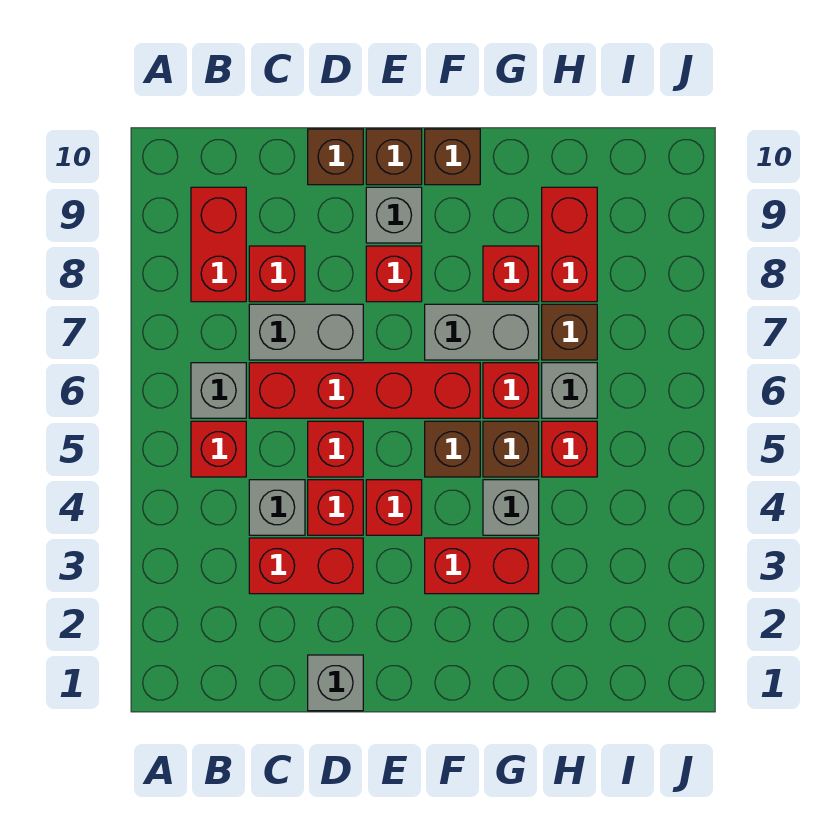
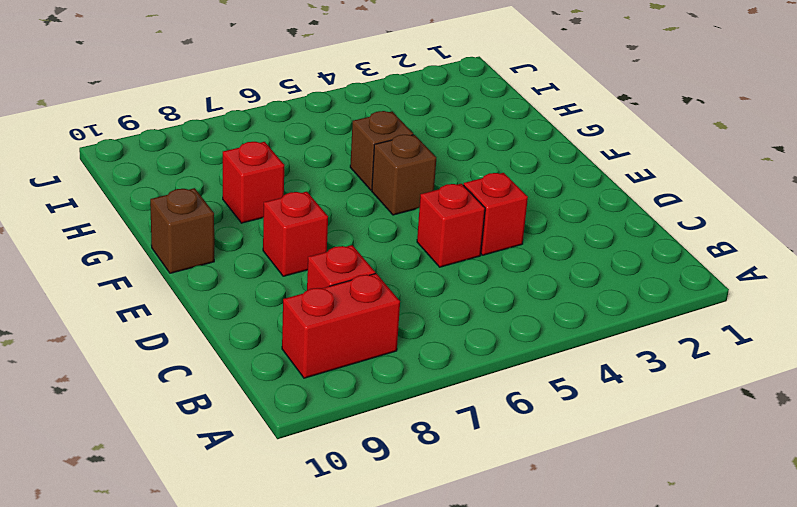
none -> red 1x1 brick [191,421,246,477]
none -> grey 1x1 brick [191,363,246,418]
none -> red 1x2 brick [249,538,363,594]

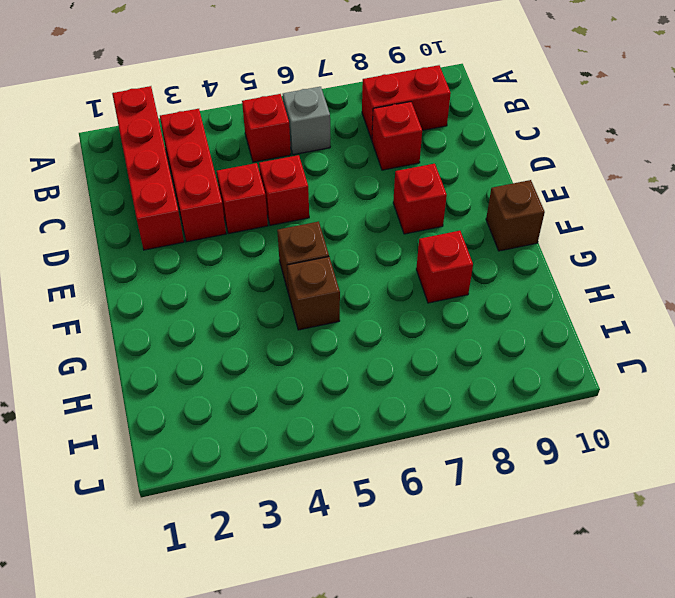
red 1x4 brick [112,86,184,250] -> red 1x4 brick moved to [249,363,480,418]
red 1x3 brick [160,109,226,242] -> red 1x2 brick [249,538,363,594]
none -> grey 1x1 brick [249,480,305,535]
none -> grey 1x2 brick [249,304,363,360]
none -> grey 1x1 brick [308,655,363,711]

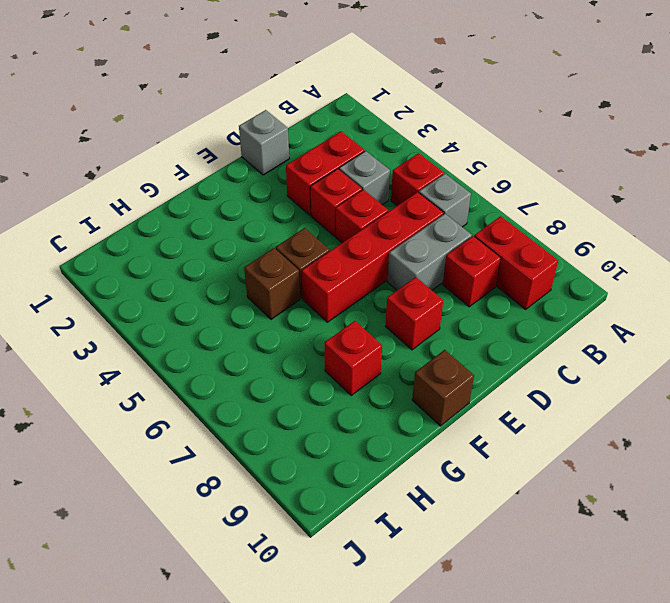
none -> brown 1x1 brick [308,129,363,185]
none -> red 1x1 brick [366,480,422,535]
none -> grey 1x1 brick [366,187,422,243]

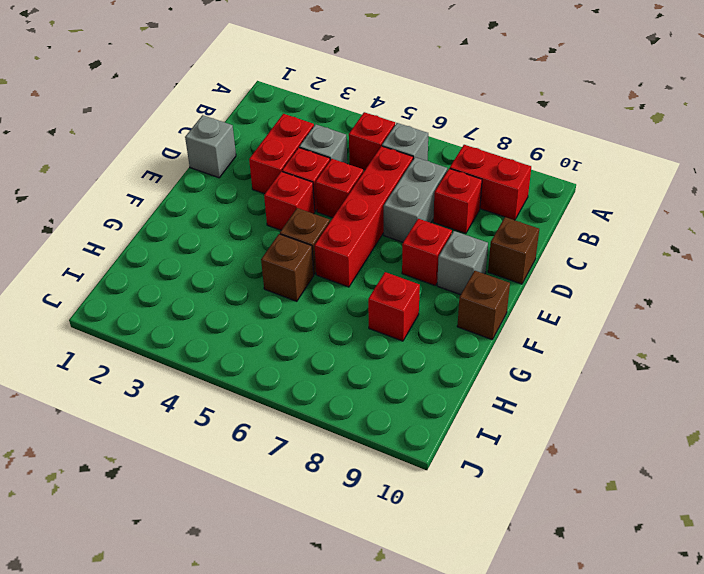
none -> brown 1x1 brick [366,129,422,185]
none -> red 1x2 brick [425,538,539,594]
none -> grey 1x2 brick [425,304,539,360]

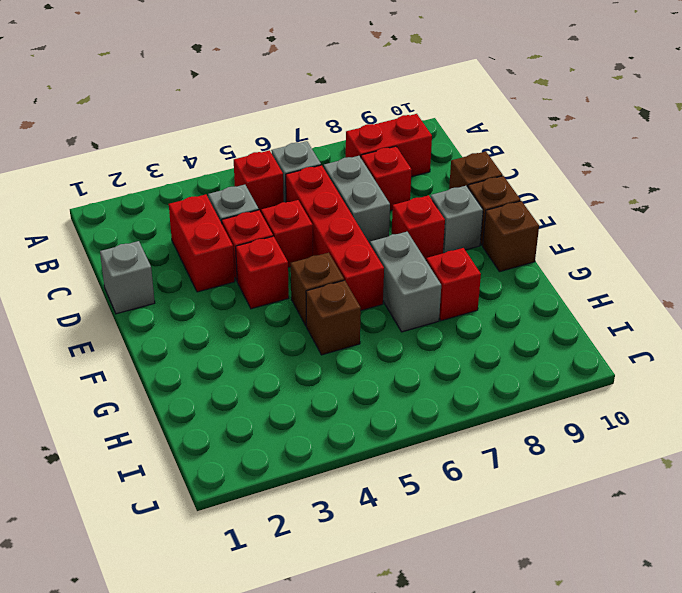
none -> red 1x2 brick [425,538,539,594]
none -> grey 1x1 brick [483,480,539,535]
none -> red 1x1 brick [483,363,539,418]

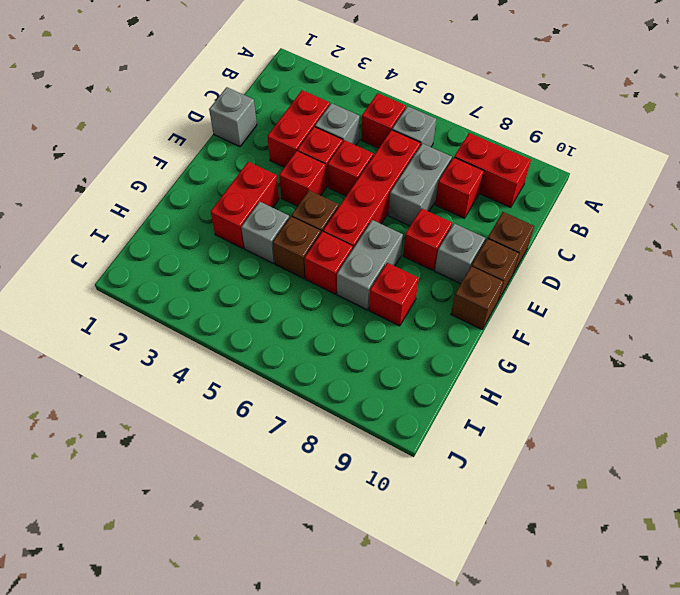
none -> red 1x1 brick [542,421,597,477]
none -> grey 1x1 brick [542,363,597,418]
none -> brown 1x1 brick [542,304,597,360]

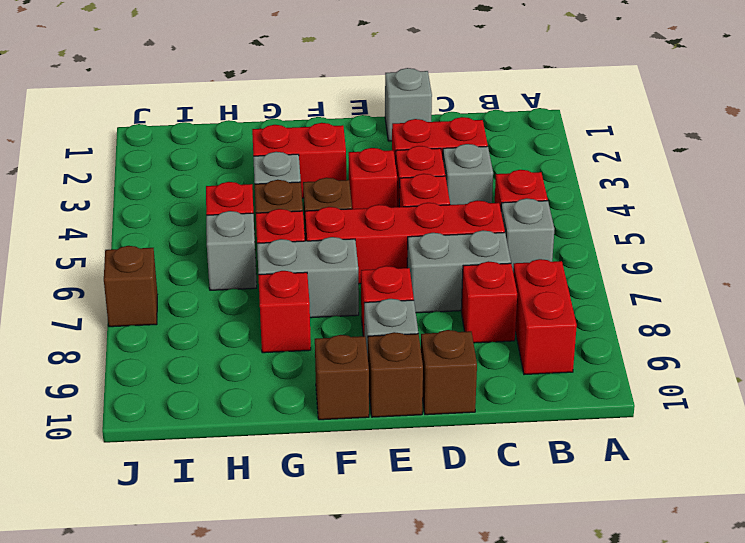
brown 1x1 brick [104,246,157,327] -> brown 1x1 brick moved to [542,304,597,360]
none -> red 1x2 brick [542,187,597,302]

